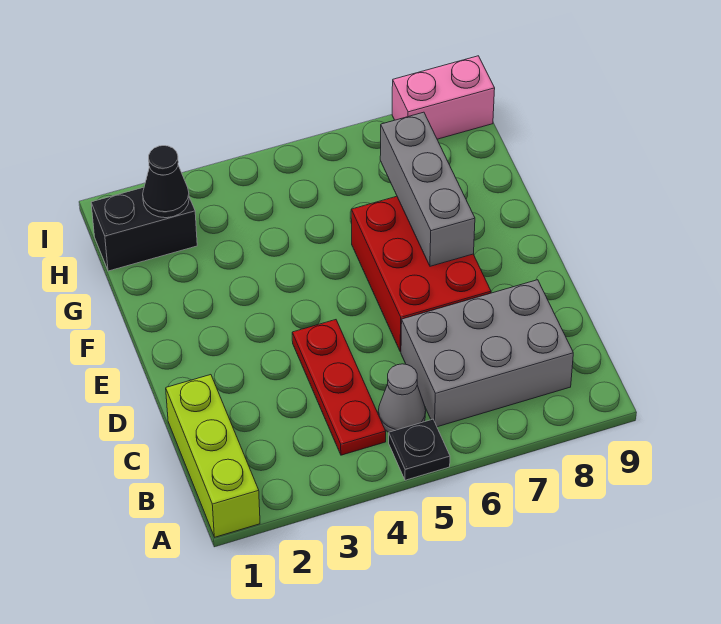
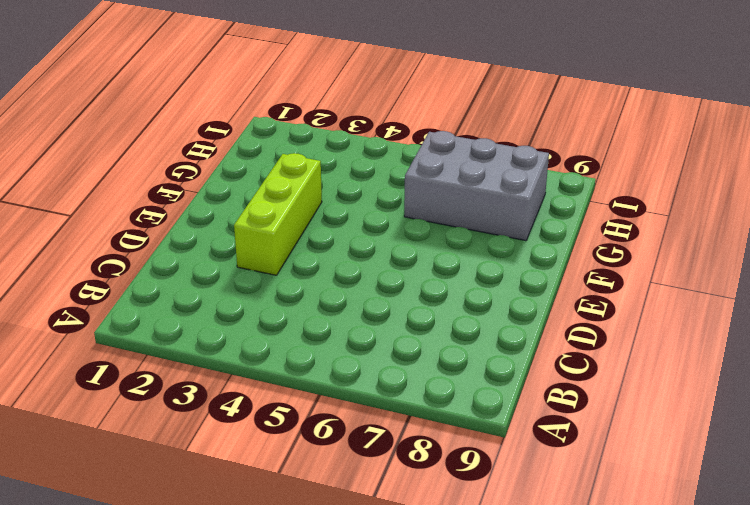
lime 1x3 brick [234,153,322,275] -> lime 1x3 brick moved to [166,375,260,537]
grey 2x3 brick [404,131,549,241] -> grey 2x3 brick moved to [401,280,573,427]
none -> black 1x1 plate [389,419,450,480]
none -> red 1x3 plate [292,320,386,455]

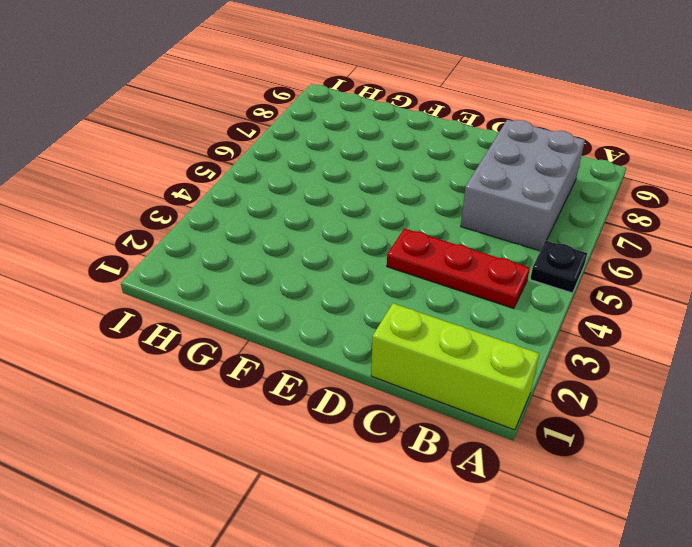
none -> grey 1x1 cone [378,364,426,432]
none -> red 2x3 brick [351,196,491,352]

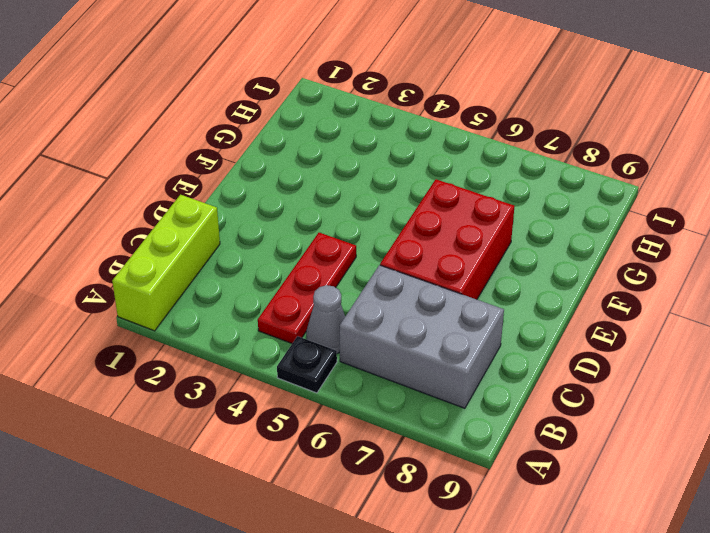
none -> black 1x2 brick [91,187,197,271]
none -> pink 1x2 brick [392,56,495,139]

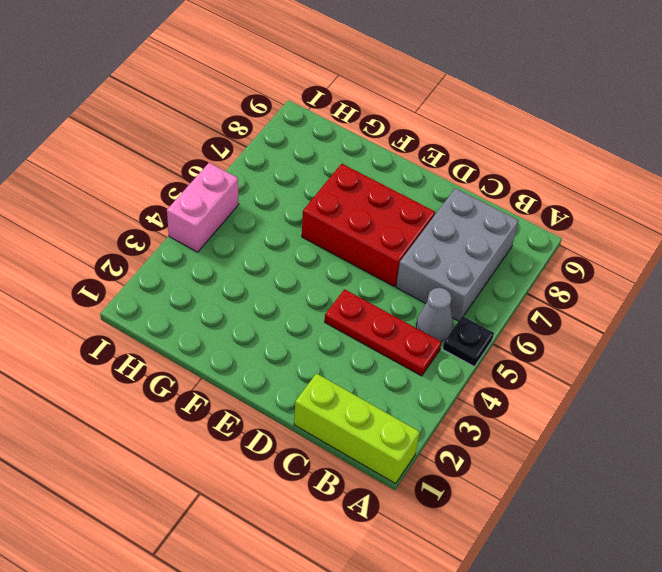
pink 1x2 brick [167,163,239,252] -> pink 1x2 brick moved to [392,56,495,139]
none -> black 1x2 brick [91,187,197,271]
none -> grey 1x3 brick [380,112,475,266]

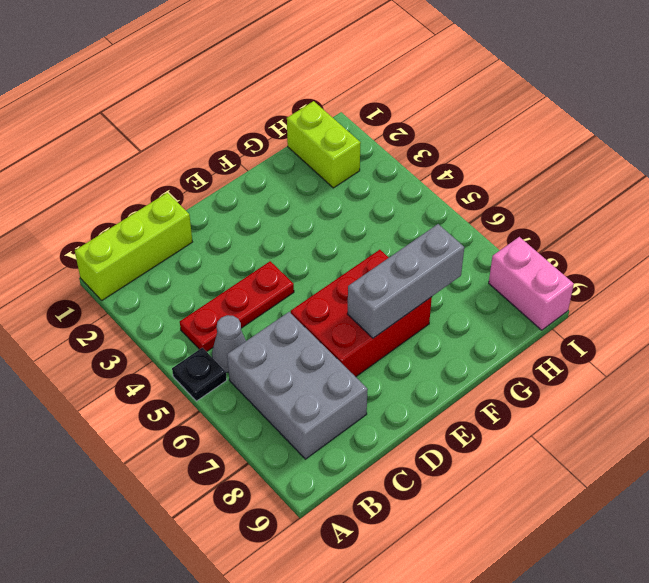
lime 1x2 brick [287,101,361,188] -> black 1x2 brick [91,187,197,271]
none -> black 1x1 cone [143,146,189,218]

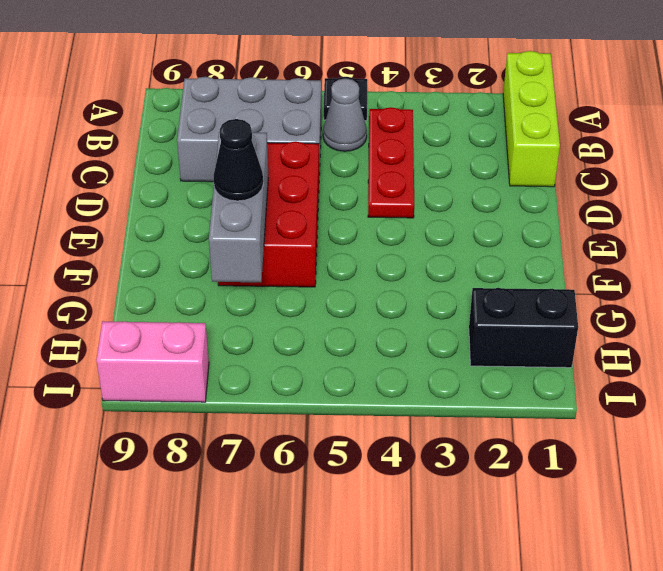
black 1x1 cone [214,119,263,201] -> black 1x1 cone moved to [143,146,189,218]

